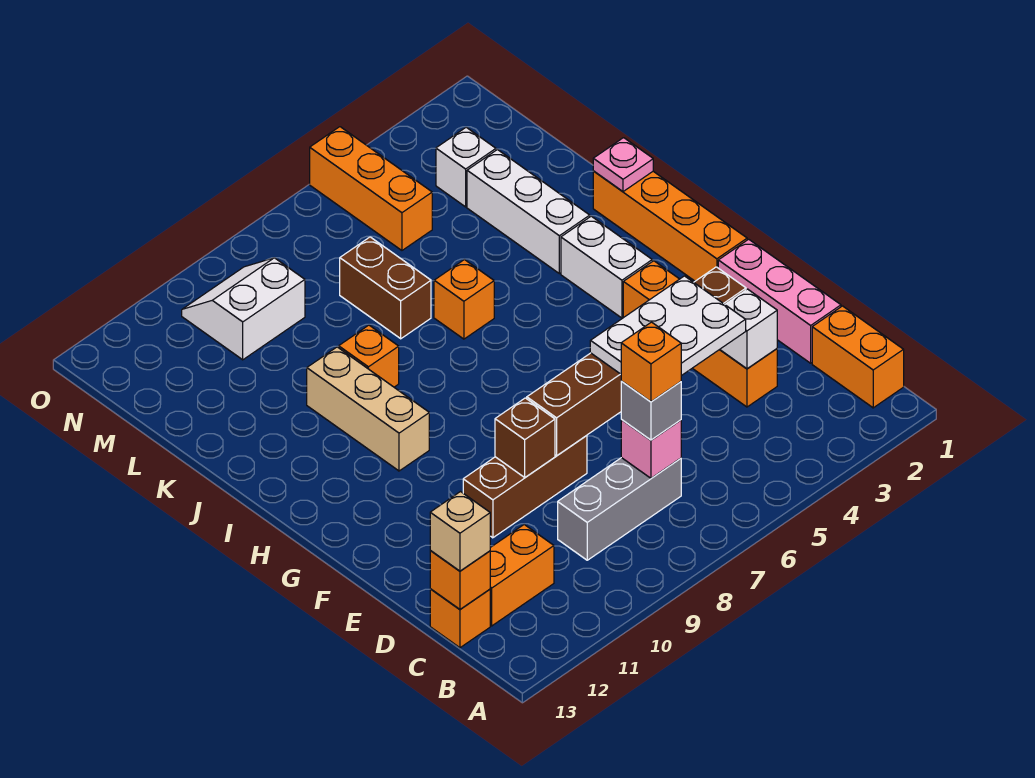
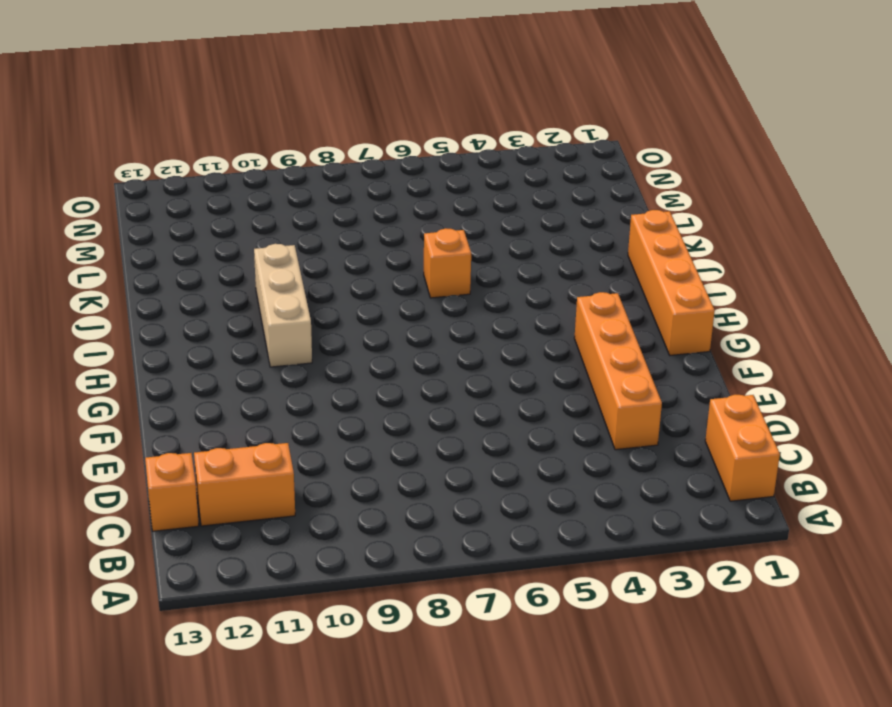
none -> grey 1x3 brick [558,458,681,560]
none -> pink 1x3 brick [718,239,841,363]
none -> brown 1x3 brick [463,436,587,538]

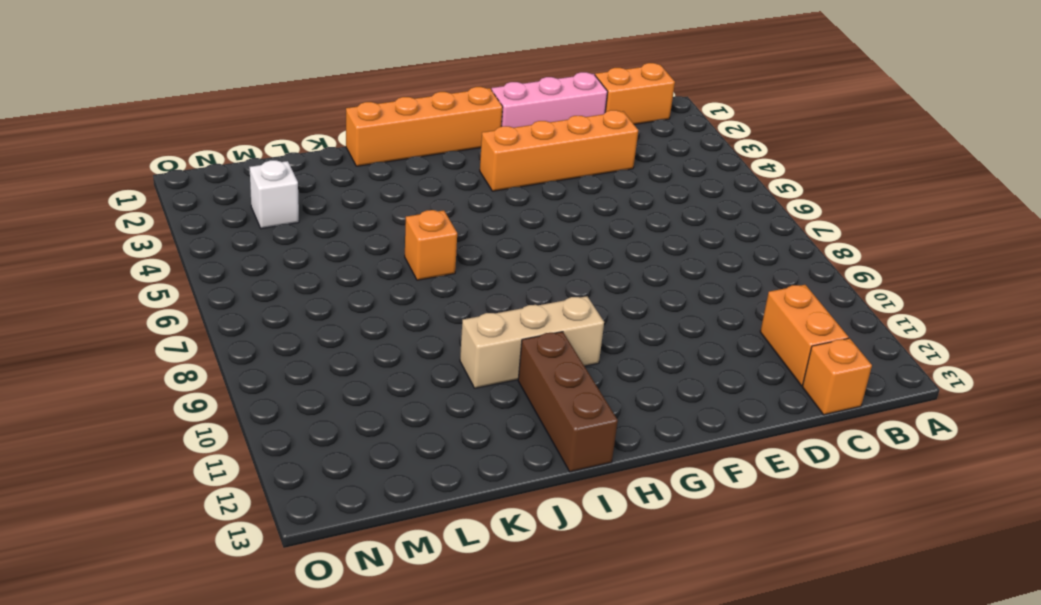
brown 1x3 brick [518,332,618,472] -> brown 1x3 brick moved to [463,436,587,538]
none -> grey 1x3 brick [558,458,681,560]
none -> white 1x2 brick [561,216,652,318]
none -> white 1x3 brick [467,150,590,274]

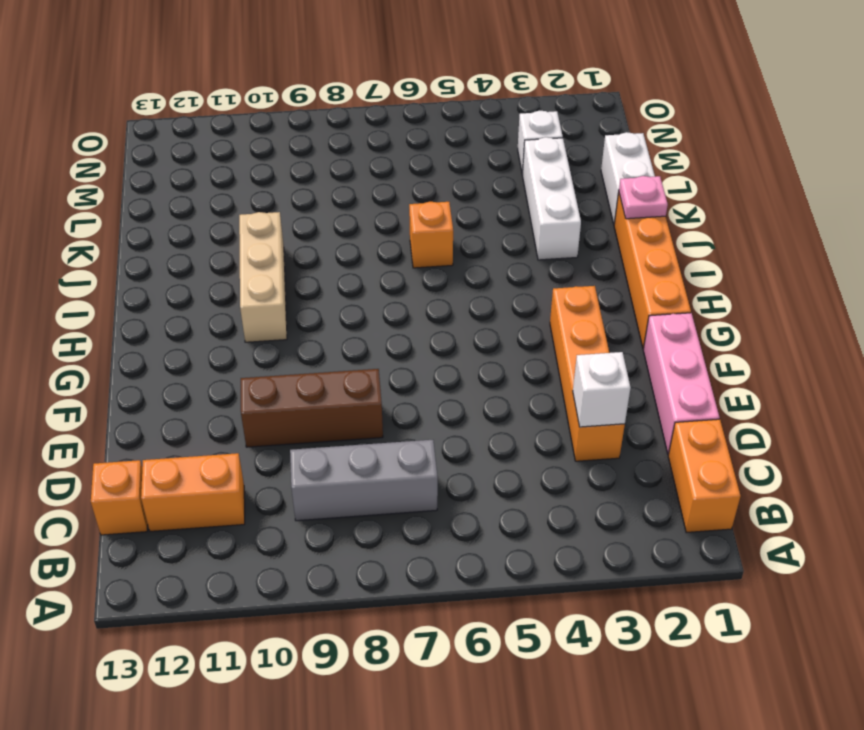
white 1x2 brick [601,132,655,224] -> white 1x2 brick moved to [561,216,652,318]
none -> orange 1x1 brick [339,325,399,387]
none -> brown 1x2 brick [340,237,431,339]
none -> orange 1x3 brick [310,127,432,250]

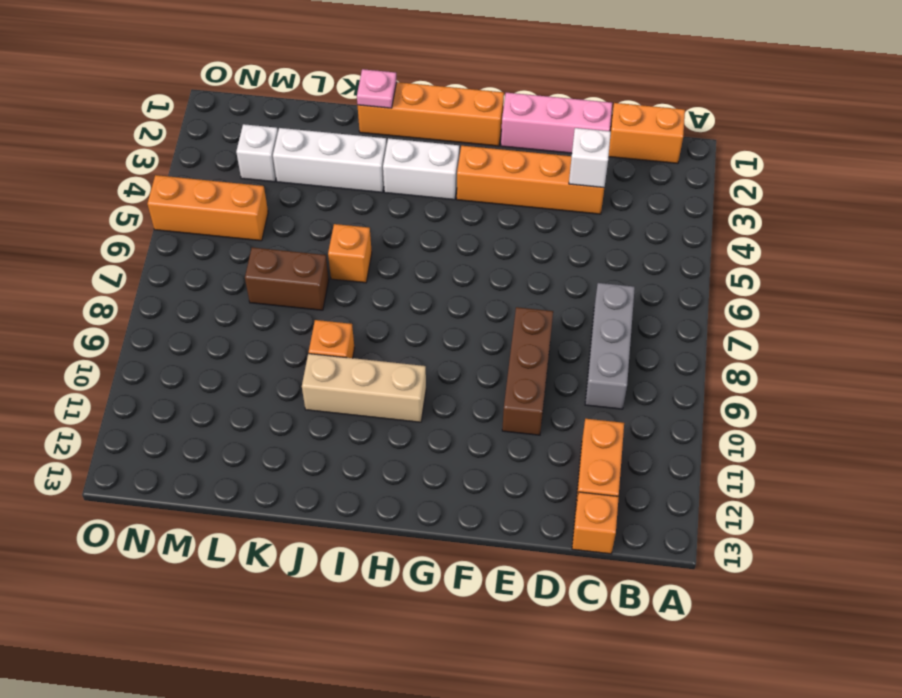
none -> white 2x2 slope [182,258,305,360]
none -> pink 1x1 brick [621,420,681,478]
none -> orange 1x1 brick [430,551,490,609]

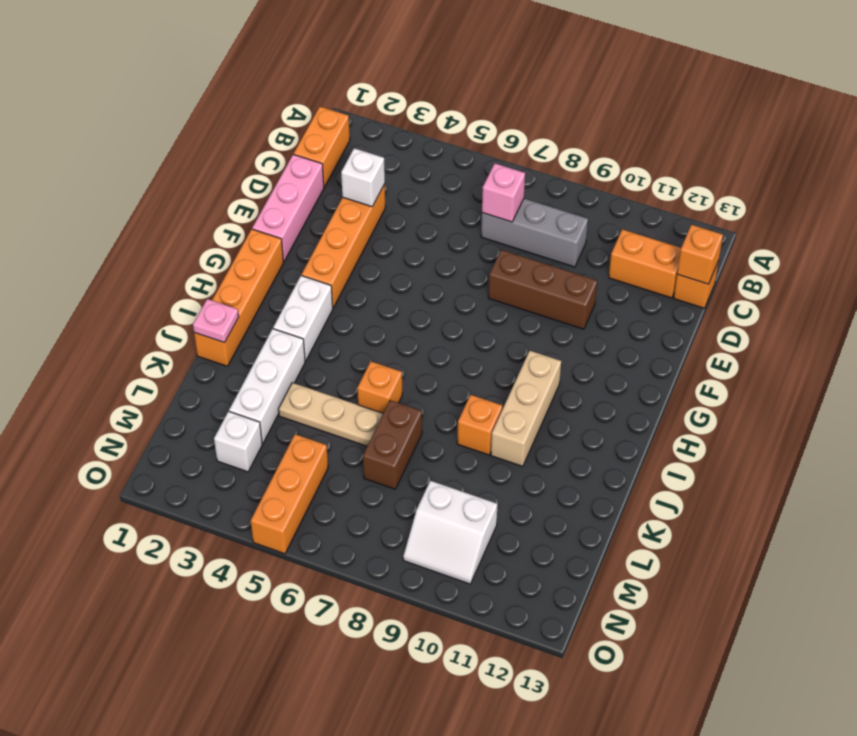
tan 1x3 plate [278,383,383,446] -> none
none -> brown 1x6 brick [527,267,746,456]
none -> brown 1x1 brick [495,398,555,477]
none -> grey 1x1 brick [621,381,681,440]

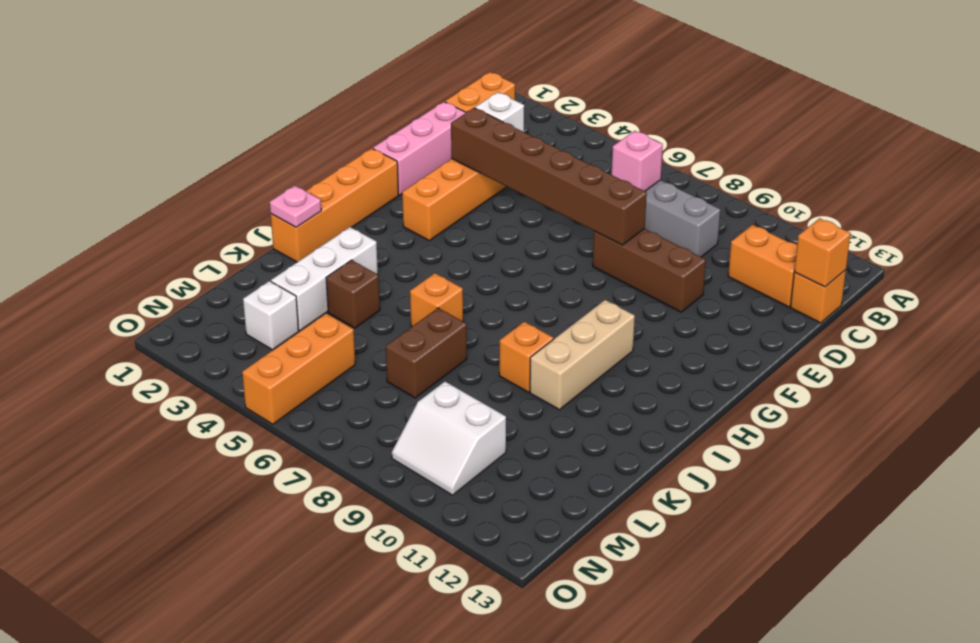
brown 1x1 brick [326,260,380,328] -> brown 1x1 brick moved to [495,398,555,477]
none -> white 1x2 brick [561,216,652,318]
none -> grey 1x1 brick [621,381,681,440]
none -> tan 1x1 brick [430,492,490,571]

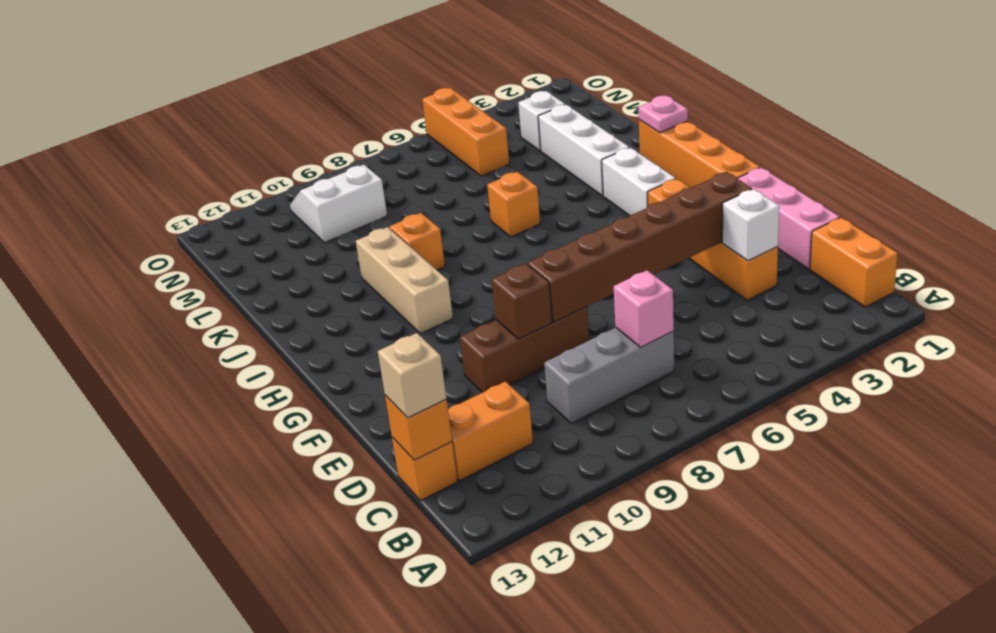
none -> brown 1x2 brick [340,237,431,339]
none -> grey 1x1 brick [621,381,681,440]
none -> white 2x3 plate [590,276,746,376]

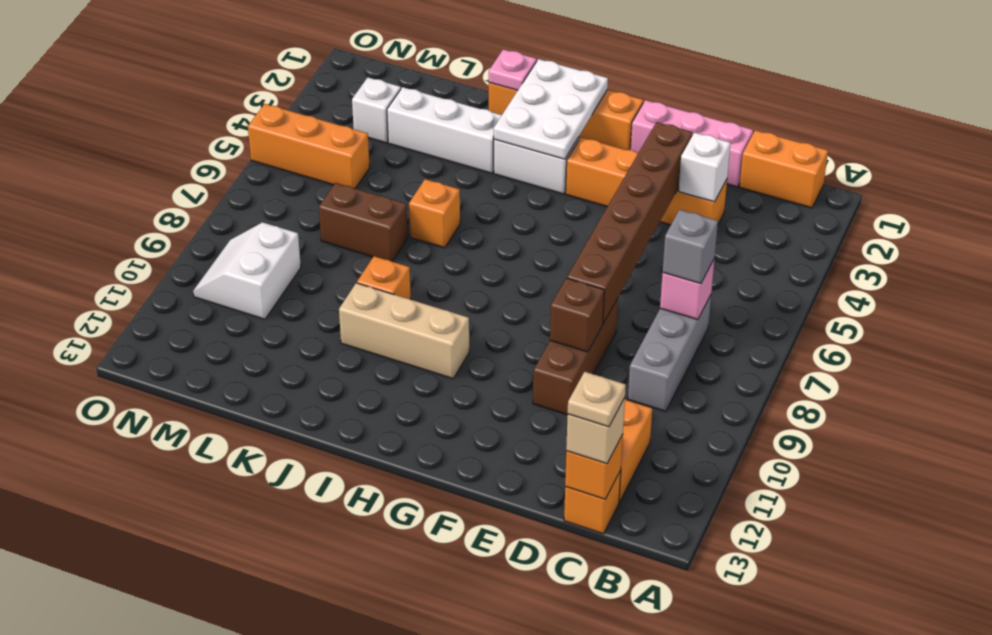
tan 1x1 plate [568,372,626,427] -> none
white 2x3 plate [494,59,608,159] -> white 2x3 plate moved to [590,276,746,376]
none -> orange 1x1 brick [621,322,681,402]

